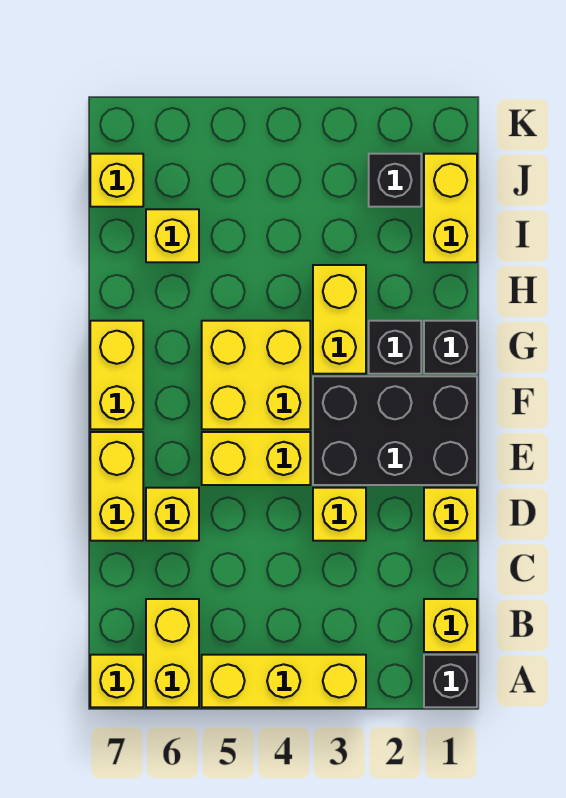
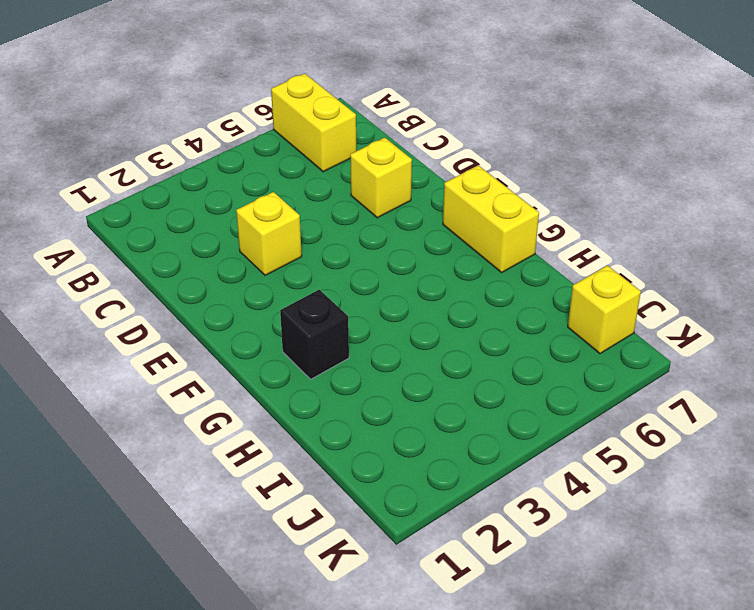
none -> black 1x1 brick [424,655,477,707]
none -> yellow 1x3 brick [202,655,366,707]
none -> yellow 1x1 brick [90,655,143,707]

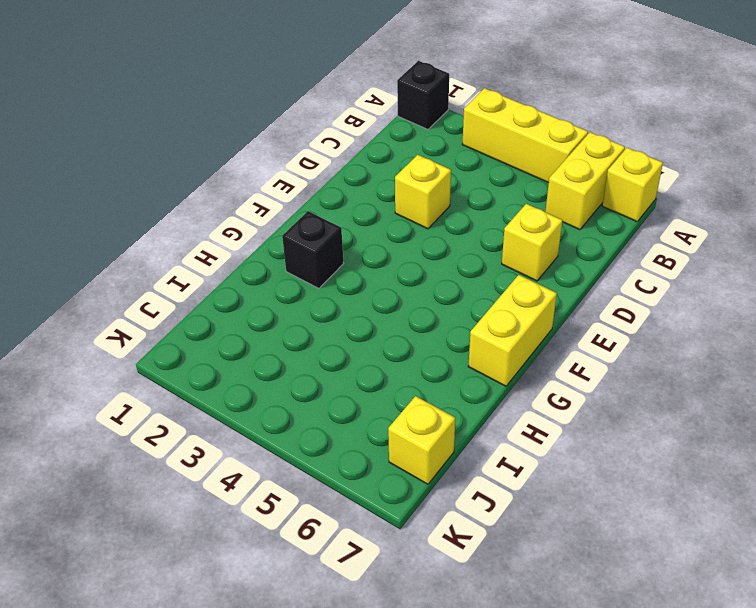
none -> yellow 1x1 brick [424,599,477,652]
none -> yellow 1x1 brick [424,488,477,541]
none -> yellow 1x2 brick [90,432,143,541]

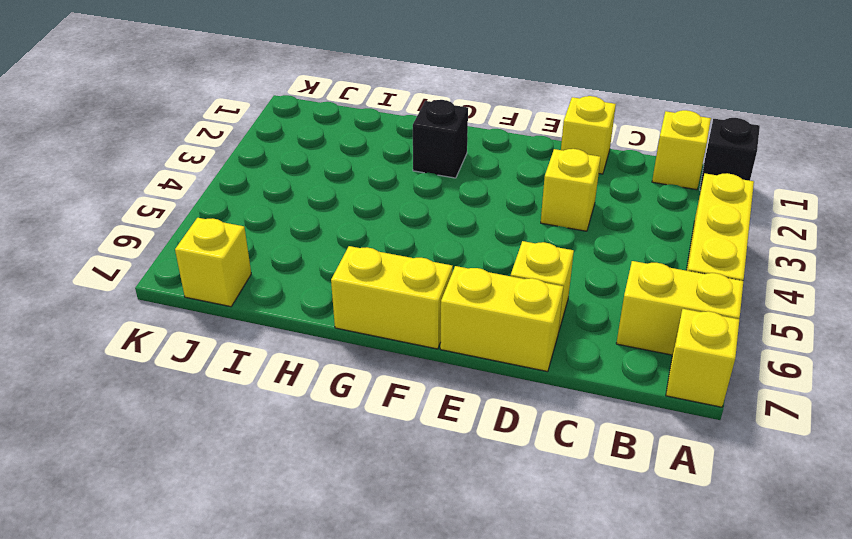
none -> black 2x3 brick [313,376,477,485]
none -> yellow 1x2 brick [202,432,310,485]
none -> yellow 2x2 brick [202,321,310,429]

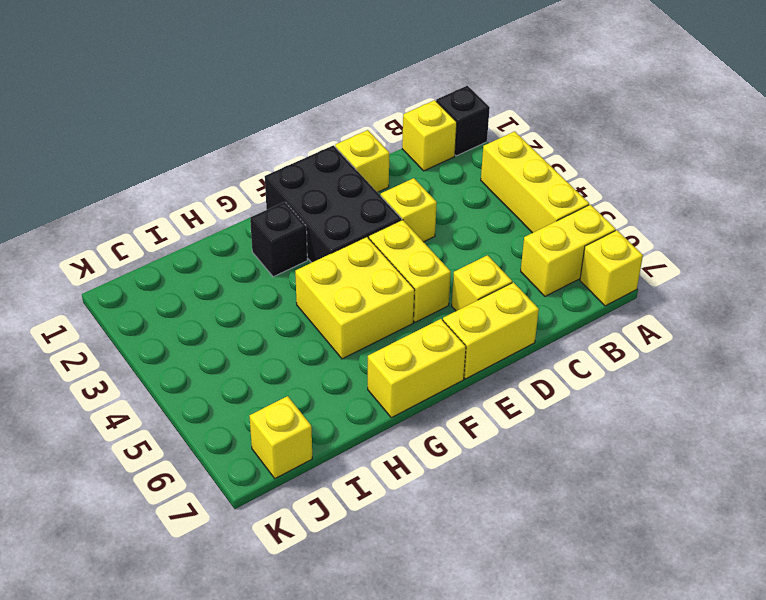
none -> black 1x1 brick [424,321,477,374]
none -> yellow 1x2 brick [313,265,366,374]
none -> yellow 1x2 brick [424,154,477,262]

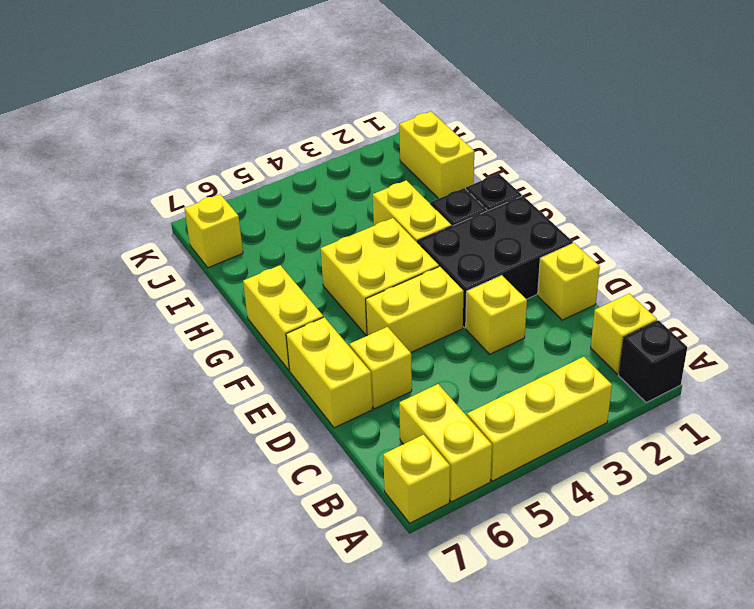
none -> yellow 1x1 brick [146,209,199,262]
none -> black 1x1 brick [369,154,421,207]

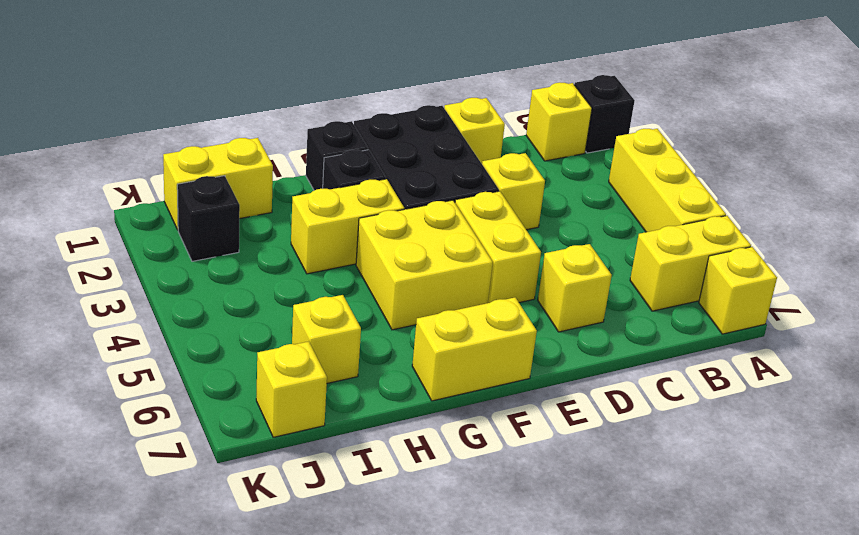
none -> yellow 1x2 brick [90,432,143,541]

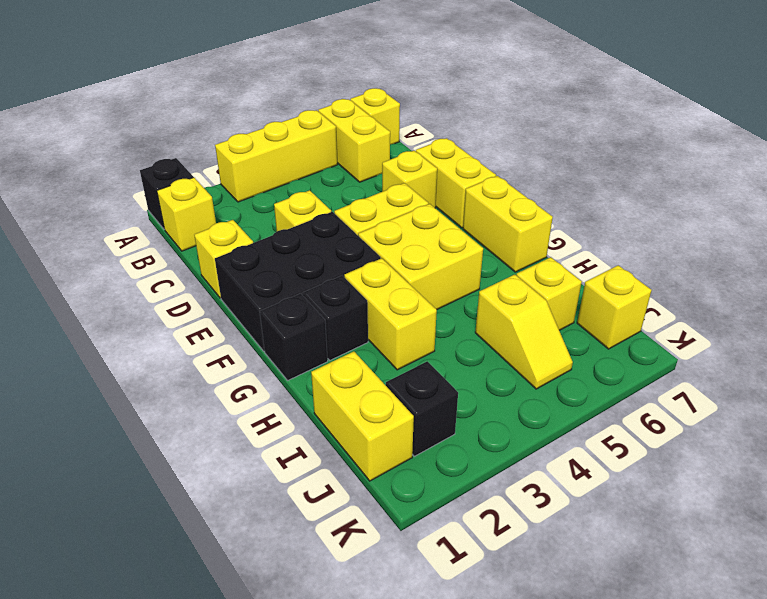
yellow 1x2 slope [475,275,573,389] -> none

